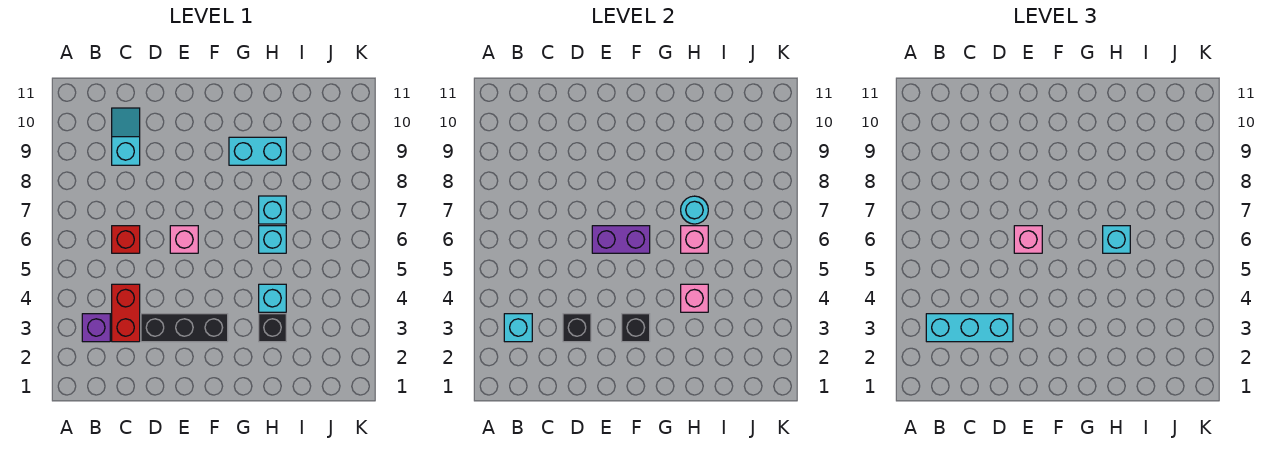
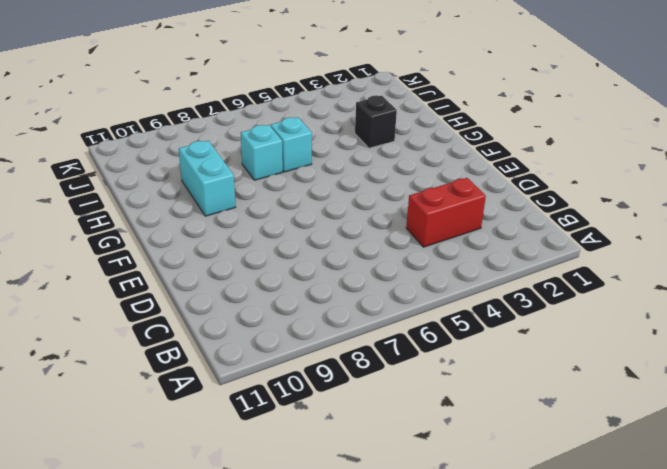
none -> purple 1x1 brick [82,314,110,342]
none -> red 1x1 brick [112,226,140,253]
none -> cyan 1x2 slope [112,108,140,165]

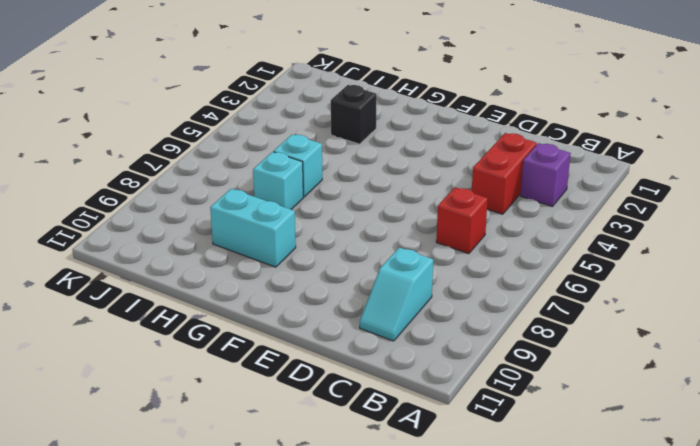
none -> black 1x3 brick [141,314,228,342]
none -> pink 1x1 brick [170,226,198,253]
none -> cyan 1x1 brick [259,284,286,312]

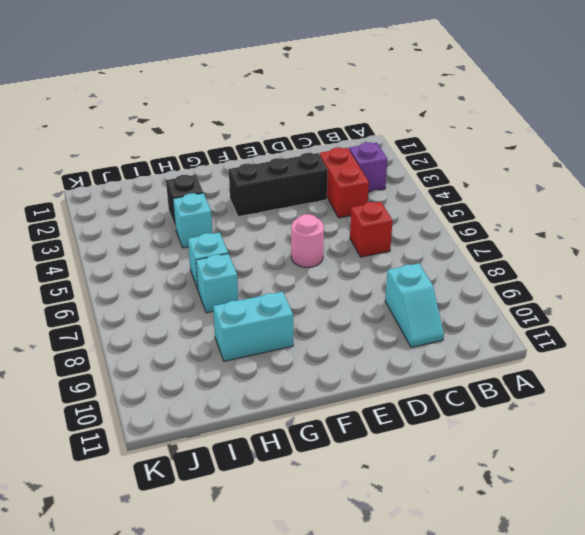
pink 1x1 round brick [291,214,324,268] -> pink 1x1 brick [170,226,198,253]
none -> cyan 1x1 brick [504,314,532,342]
none -> black 1x1 brick [563,314,591,342]
none -> purple 1x2 brick [592,226,650,253]

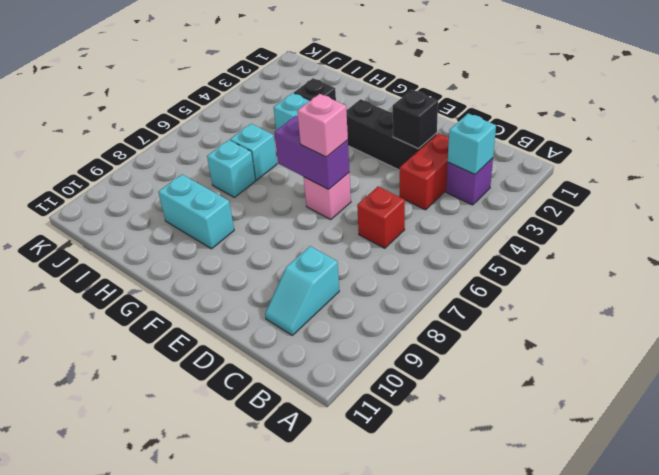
none -> black 1x1 brick [622,314,650,342]
none -> pink 1x1 brick [681,284,708,312]
none -> pink 1x1 brick [681,226,708,253]

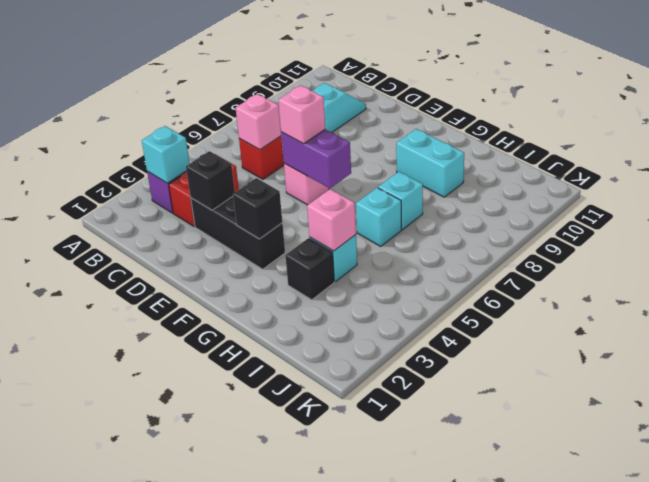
pink 1x1 brick [236,94,281,150] -> pink 1x1 brick moved to [681,226,708,253]
none -> cyan 1x1 round brick [681,196,708,224]
none -> cyan 1x3 brick [926,314,1013,342]
none -> cyan 1x1 brick [1103,226,1130,253]

